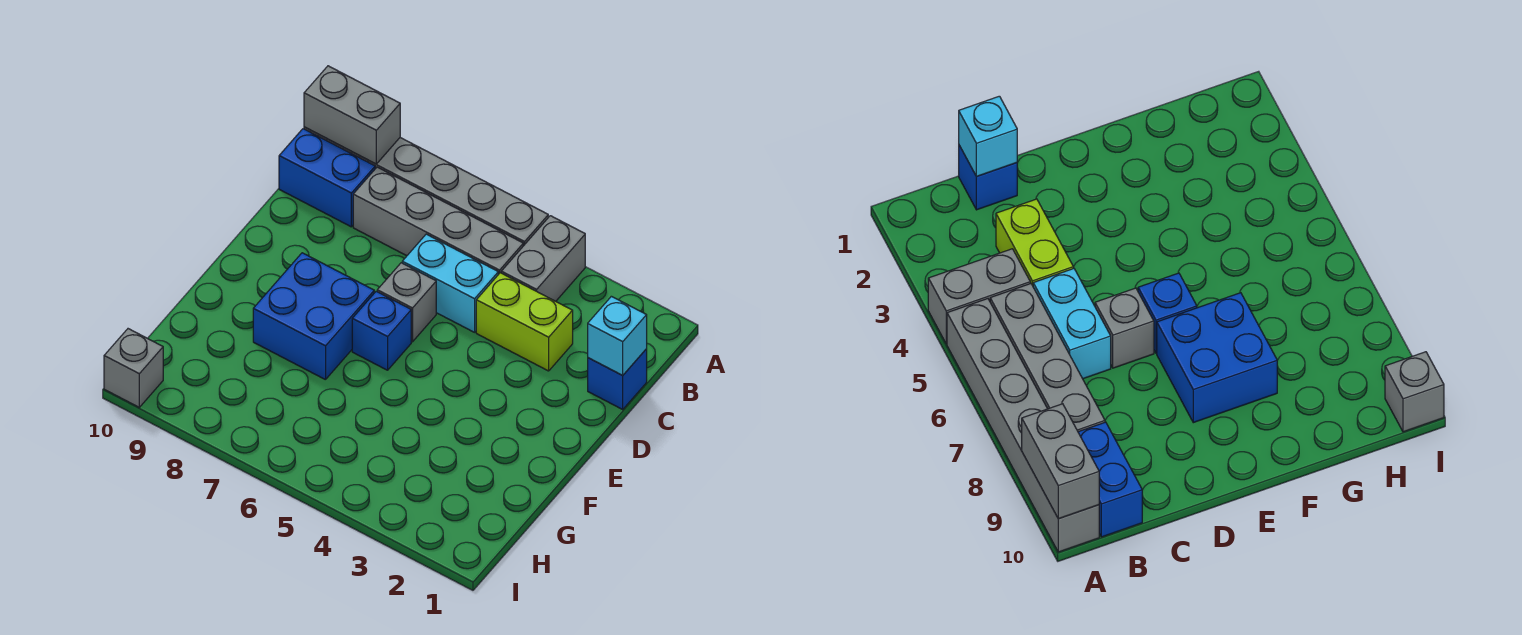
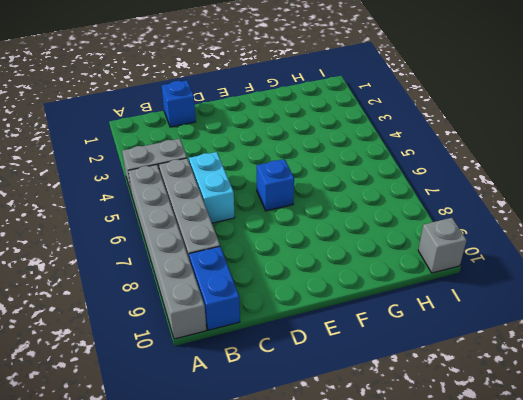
none -> lime 1x2 brick [476,273,573,371]
none -> grey 1x1 brick [377,263,436,342]
none -> blue 2x2 brick [253,253,374,380]

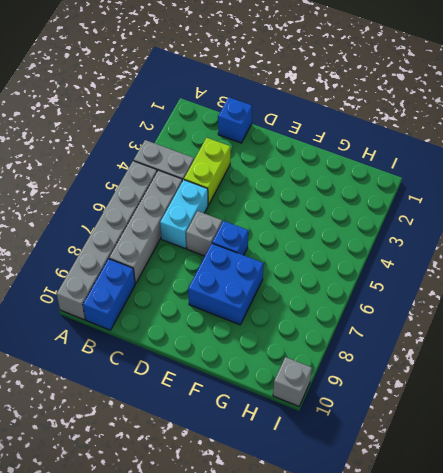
none -> grey 1x2 brick [304,66,400,164]
none -> cyan 1x1 brick [588,296,647,375]

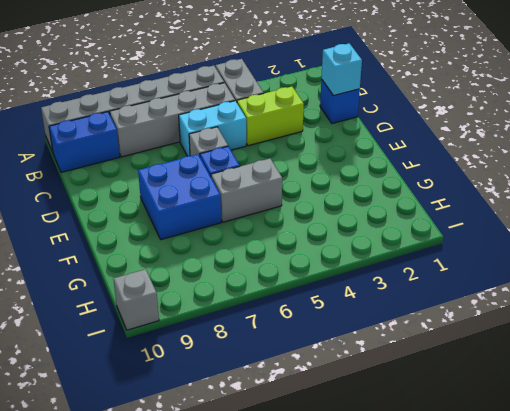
grey 1x2 brick [211,158,282,222] -> grey 1x2 brick moved to [304,66,400,164]

